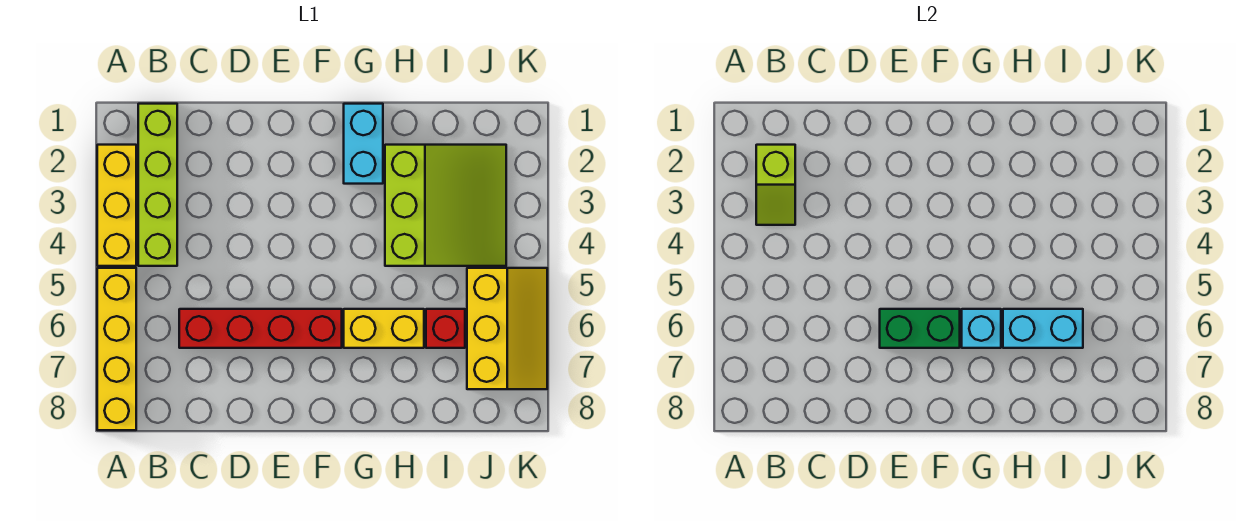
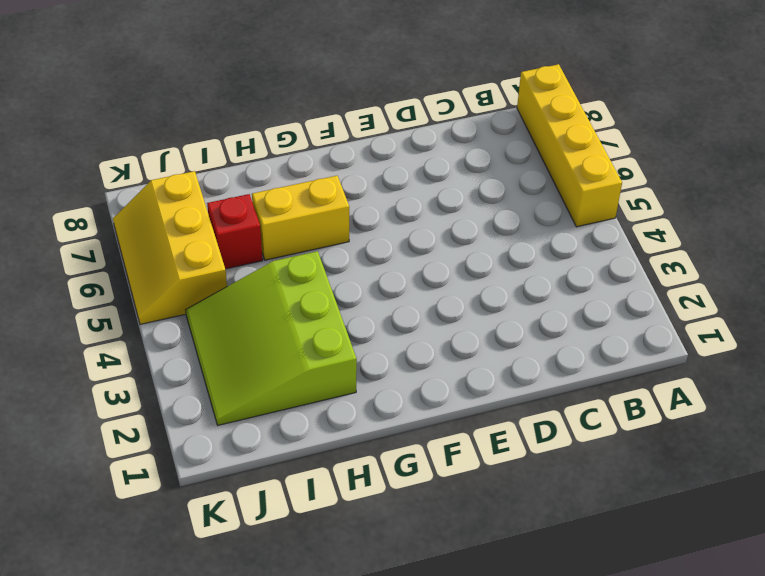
none -> yellow 1x3 brick [97,145,136,266]
none -> lime 1x4 brick [138,104,177,266]
none -> red 1x4 brick [179,309,342,348]

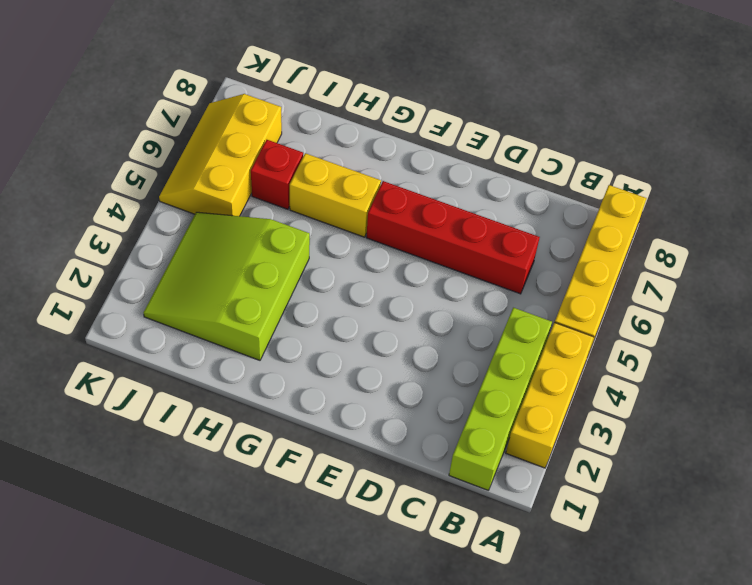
none -> cyan 1x2 brick [344,104,383,184]
none -> lime 1x2 slope [756,145,795,225]
none -> green 1x2 brick [880,309,960,348]

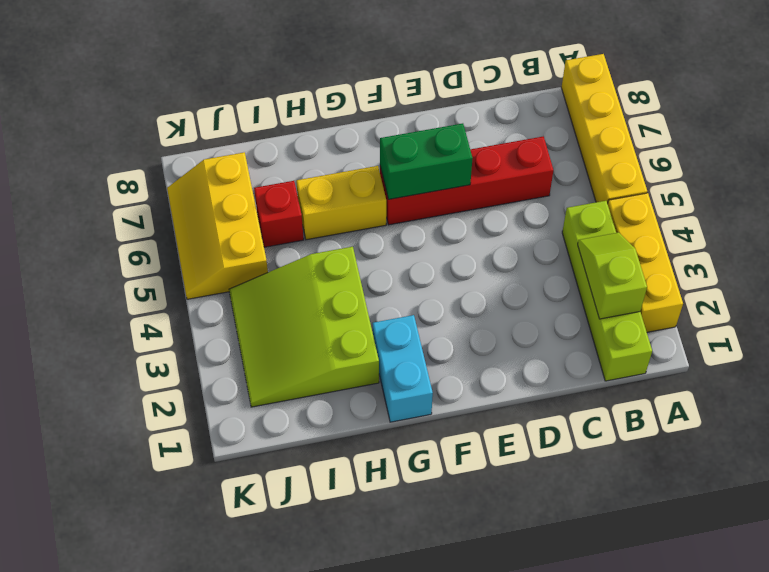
none -> cyan 1x1 brick [962,309,1001,348]
none -> cyan 1x2 brick [1003,309,1083,348]

